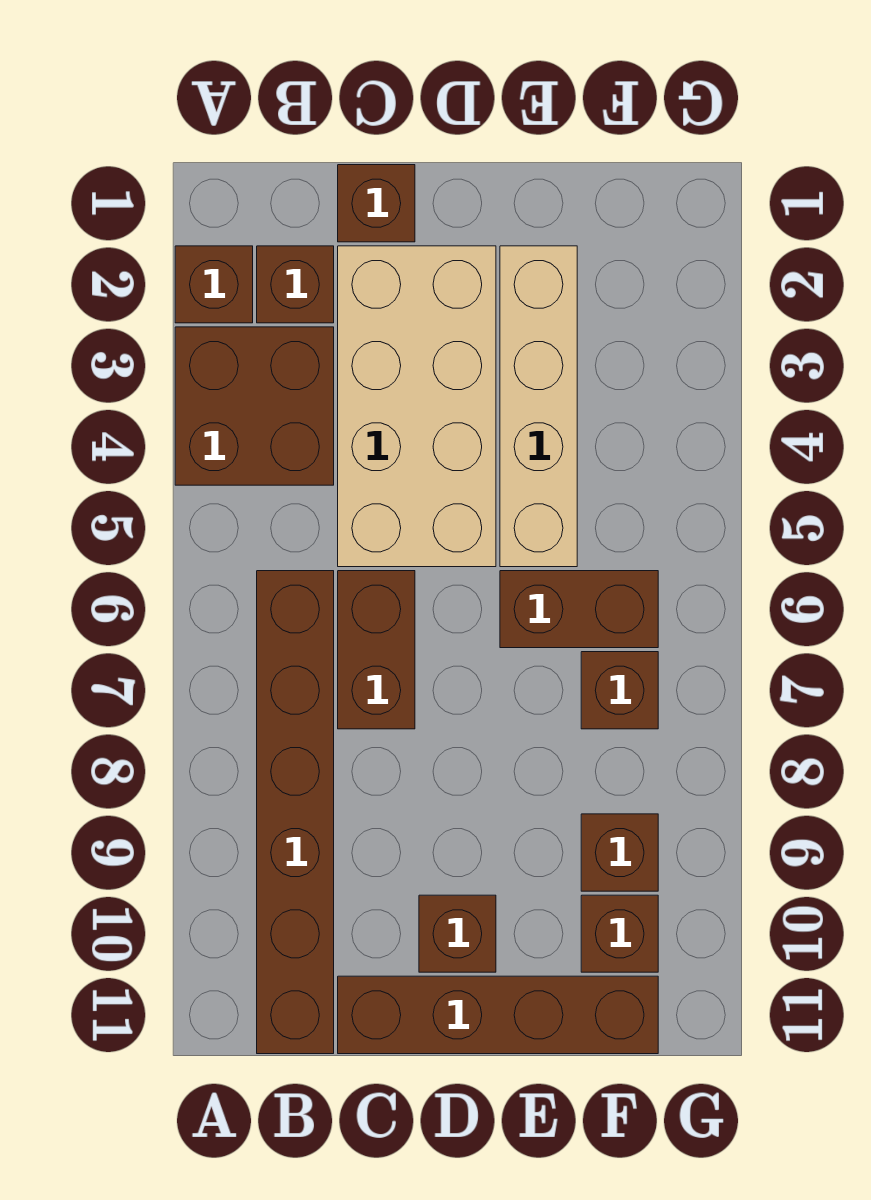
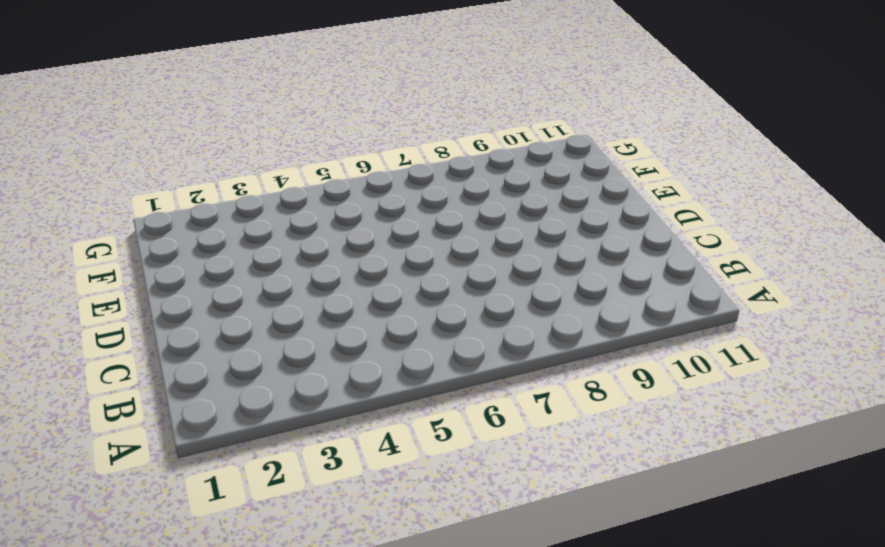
none -> brown 1x1 brick [175,246,253,323]
none -> brown 2x2 brick [175,327,334,485]
none -> brown 1x1 brick [257,246,334,323]

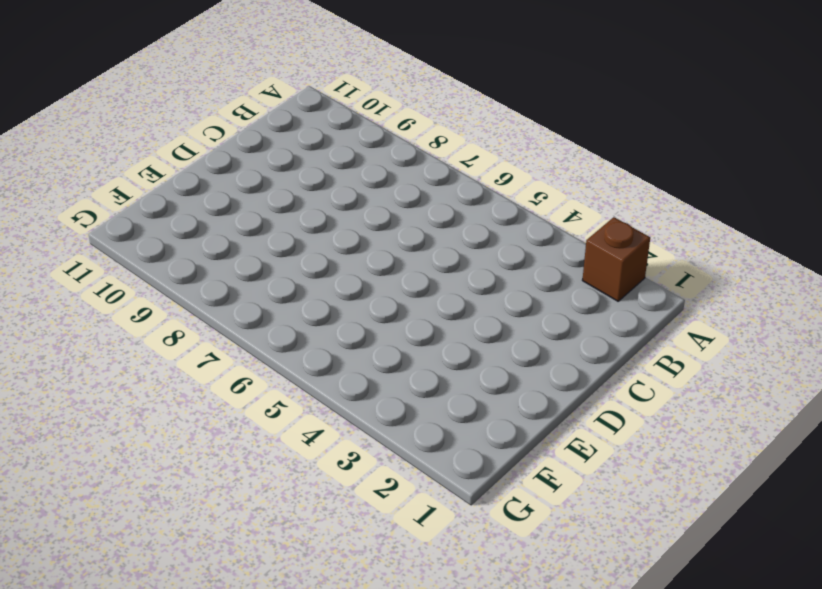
none -> brown 2x2 brick [175,327,334,485]
none -> brown 1x1 brick [257,246,334,323]
none -> brown 1x6 brick [257,571,334,1054]

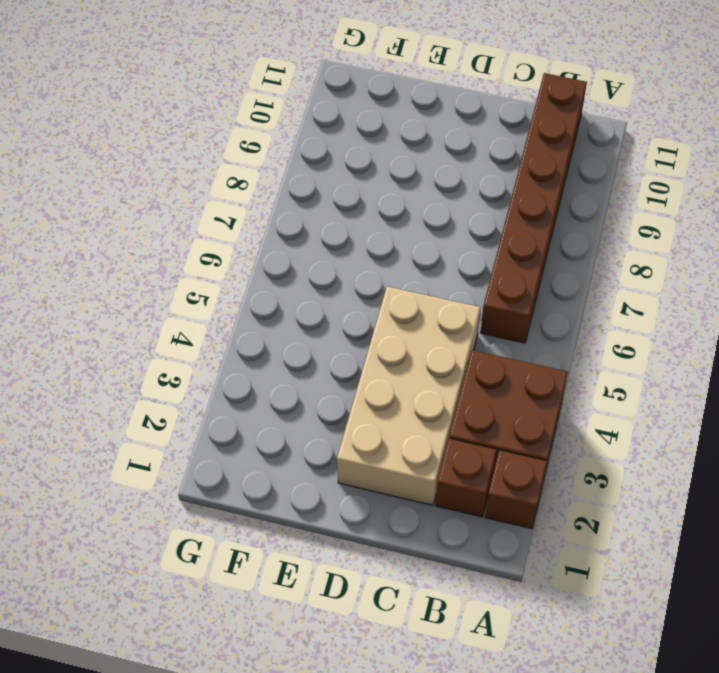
none -> brown 1x1 brick [338,165,415,242]
none -> brown 1x2 brick [338,571,415,729]
none -> brown 1x4 brick [338,976,658,1054]

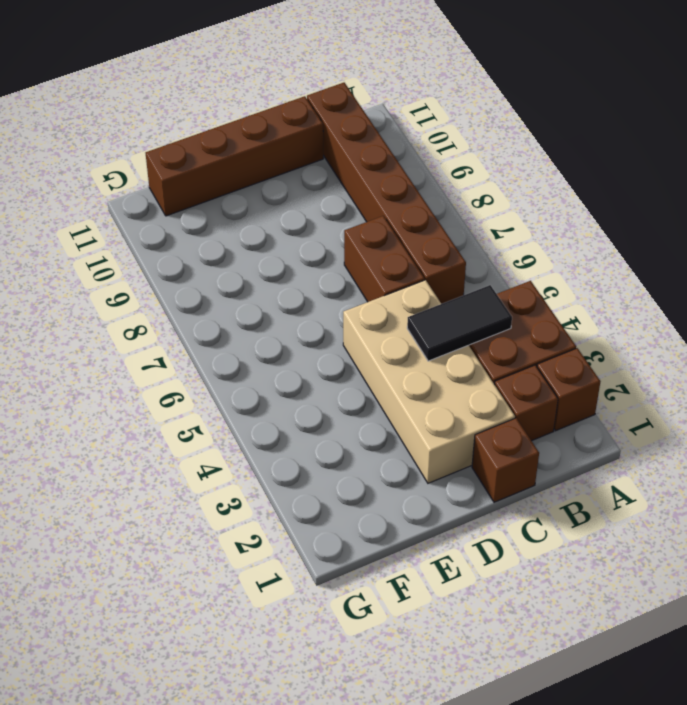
black 1x2 tile [407,285,512,361] -> none
none -> brown 1x1 brick [419,895,496,972]
none -> tan 1x4 brick [500,246,577,567]
none -> brown 1x2 brick [500,571,658,648]

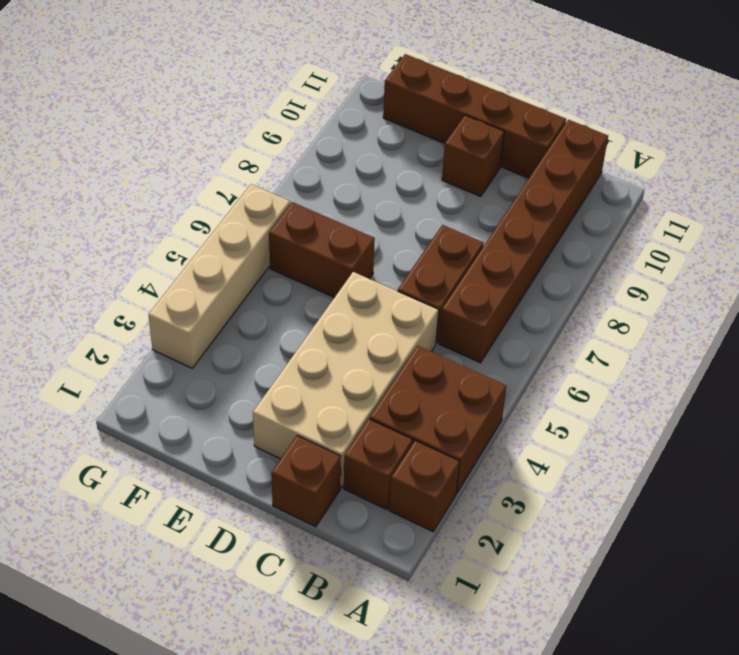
tan 1x4 brick [148,184,290,368] -> tan 1x4 brick moved to [500,246,577,567]
none -> brown 1x1 brick [581,652,658,729]
none -> brown 1x1 brick [581,814,658,891]
none -> brown 1x1 brick [581,895,658,972]

